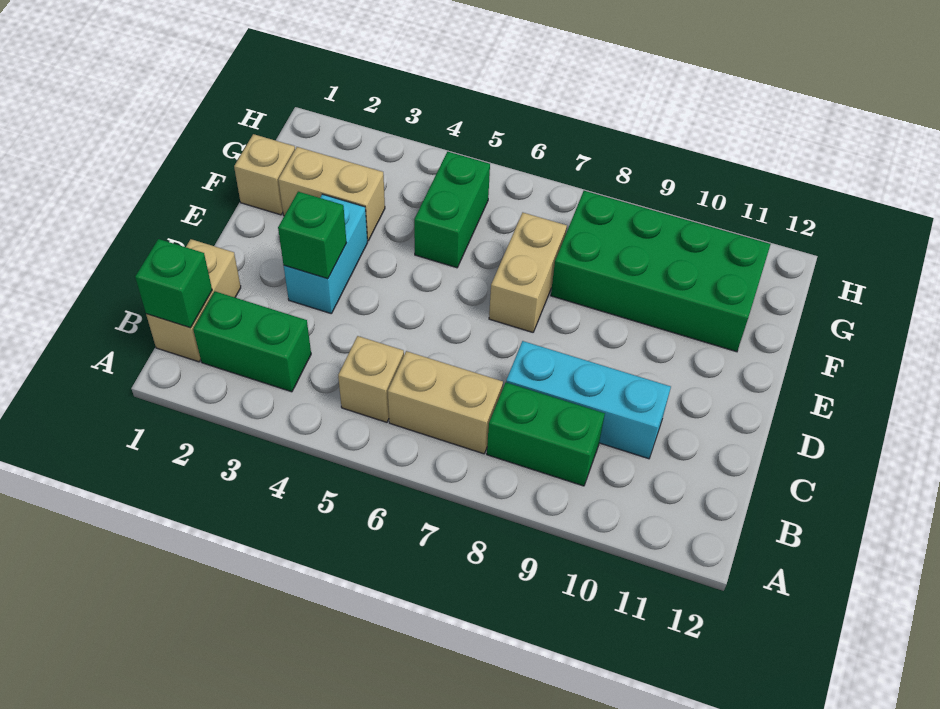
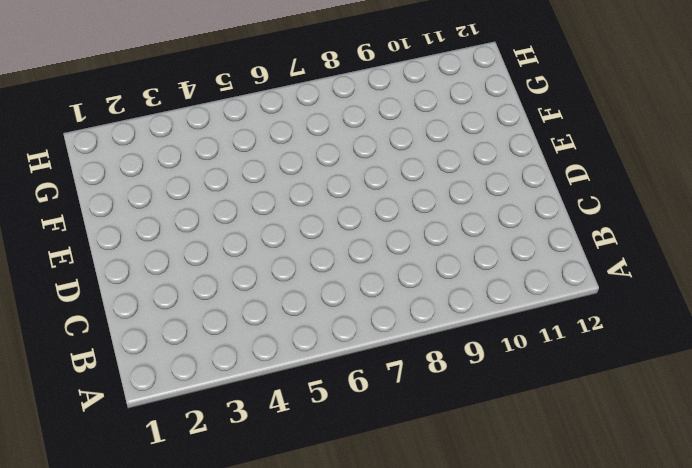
none -> tan 1x2 brick [146,239,241,362]
none -> green 1x2 brick [193,291,311,392]
none -> tan 1x1 brick [338,336,404,422]

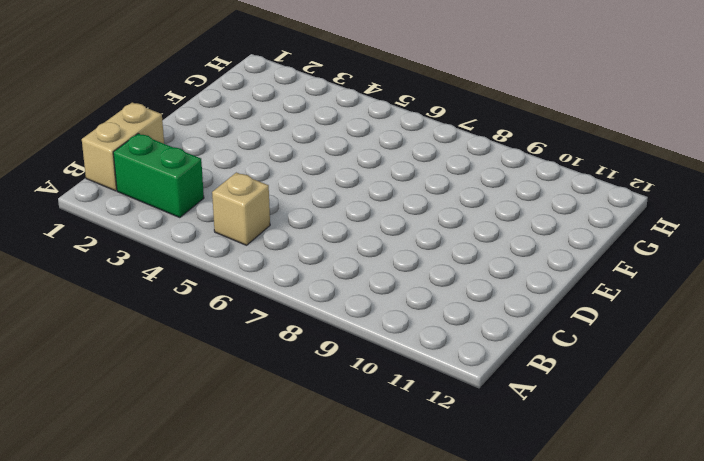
none -> tan 1x2 brick [388,351,503,454]
none -> green 1x2 brick [487,383,605,486]
none -> cyan 1x3 brick [506,341,671,459]

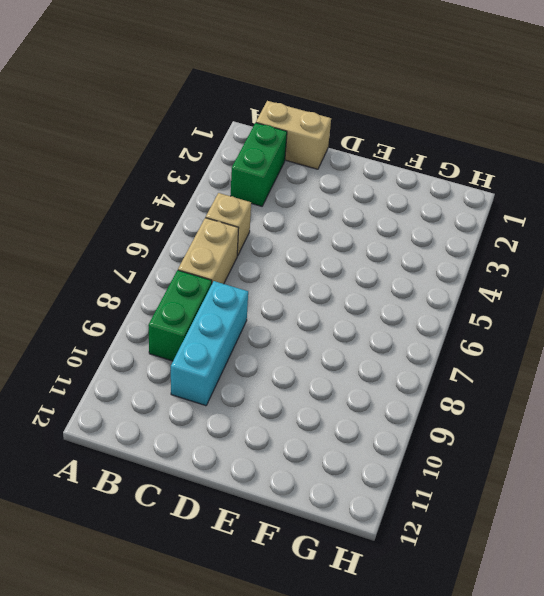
none -> cyan 1x2 brick [284,194,367,314]
none -> tan 1x2 brick [489,213,567,332]
none -> tan 1x1 brick [234,134,295,215]

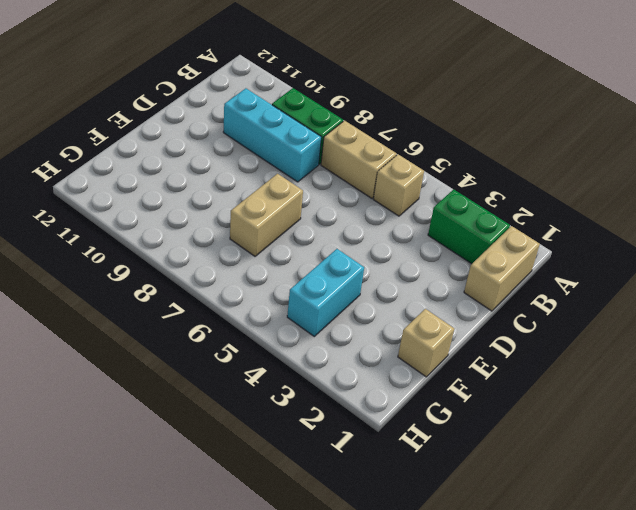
cyan 1x2 brick [287,249,364,336] -> cyan 1x2 brick moved to [284,194,367,314]
none -> tan 1x2 brick [278,147,385,241]
none -> green 1x2 brick [414,152,490,268]
none -> green 2x4 brick [551,191,771,352]

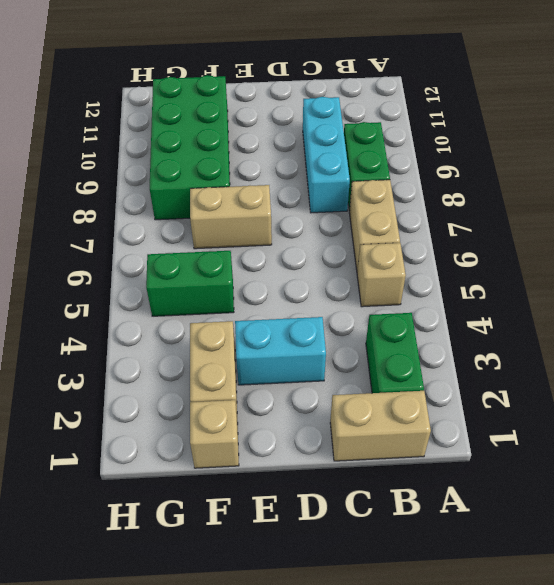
none -> green 1x1 brick [135,239,212,328]
none -> green 1x1 brick [278,192,346,279]

